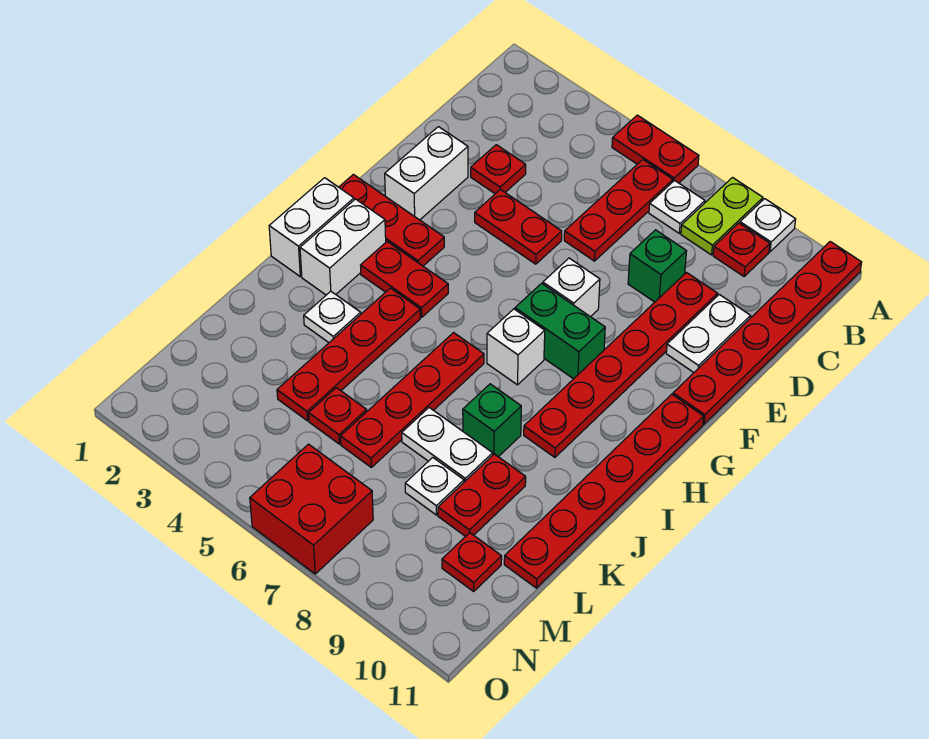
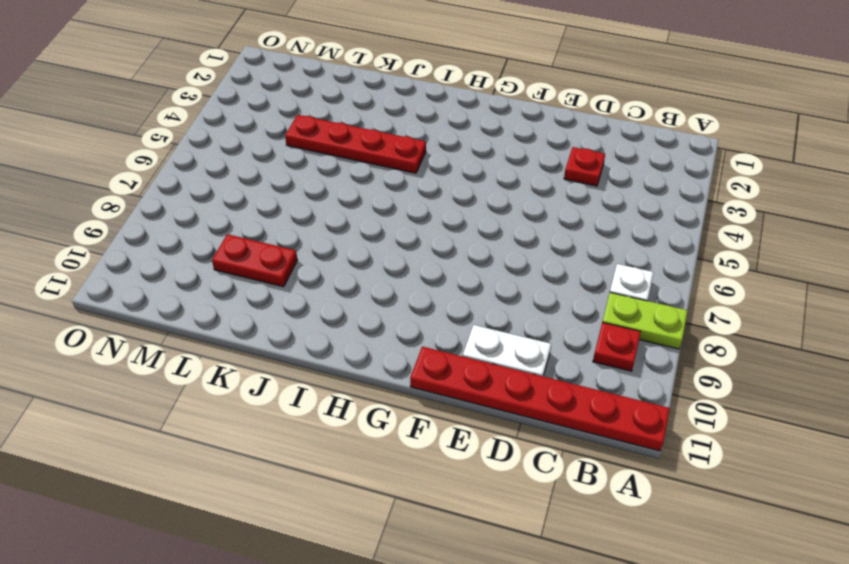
none -> red 1x2 plate [612,115,699,183]
none -> white 1x1 plate [740,199,796,252]
none -> red 1x3 plate [564,160,673,261]
none -> green 1x1 brick [628,230,687,302]

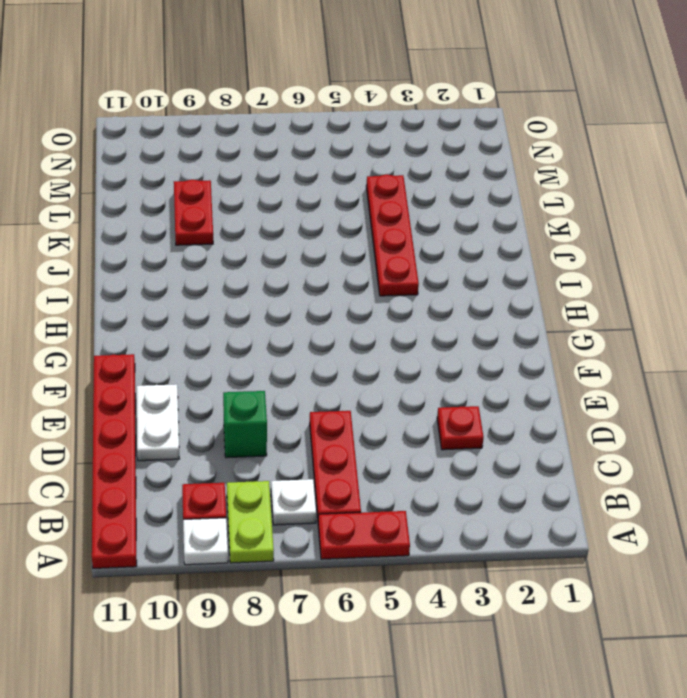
none -> red 1x6 plate [524,273,718,457]
none -> white 1x2 brick [385,127,468,220]
none -> red 1x2 plate [475,190,562,264]
none -> white 1x1 brick [543,258,600,317]

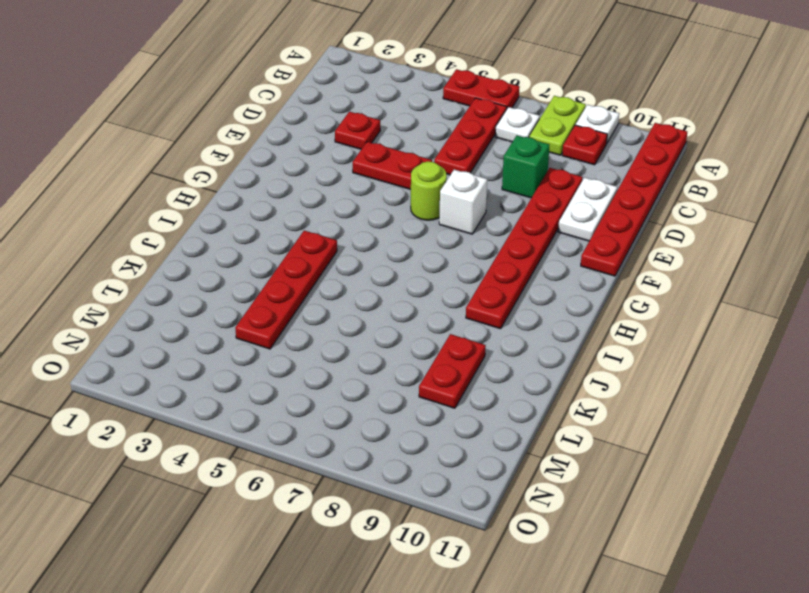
lime 1x1 round brick [411,161,447,220] -> none
none -> white 1x2 brick [385,127,468,220]
none -> red 1x3 plate [339,174,444,266]
none -> green 1x2 brick [515,283,605,379]
none -> red 1x6 plate [504,394,704,588]

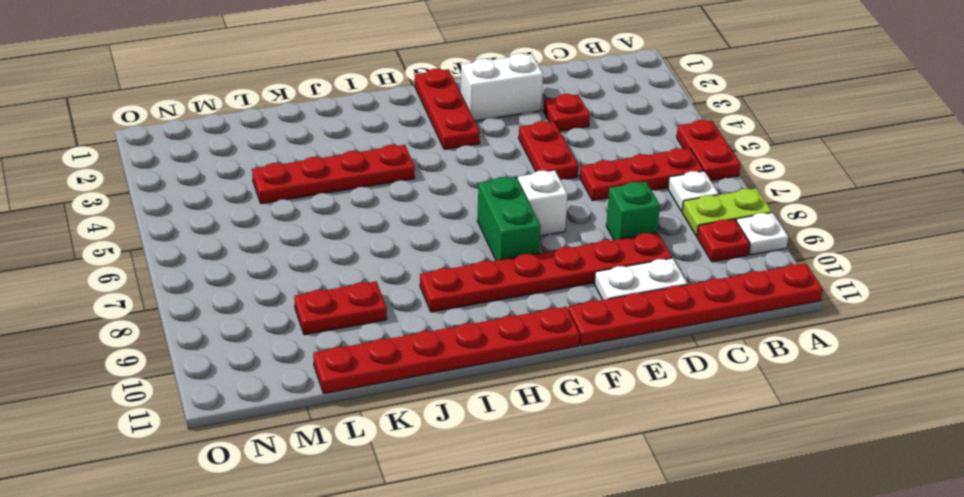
none -> white 1x2 brick [269,178,354,276]
none -> white 1x2 brick [300,199,386,295]
none -> red 1x2 plate [360,242,448,317]
none -> white 1x1 brick [487,309,545,385]

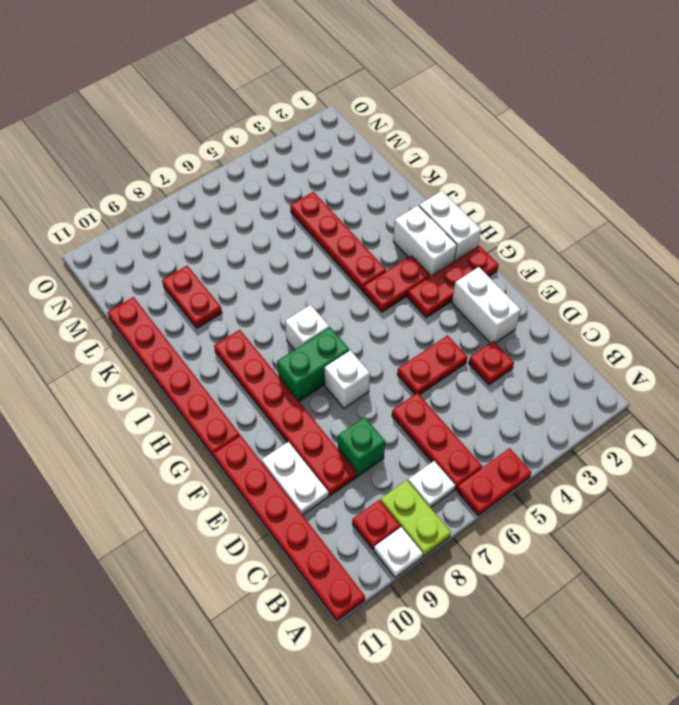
none -> red 1x4 plate [341,333,484,467]
none -> white 1x1 plate [304,291,361,342]
none -> green 1x1 brick [463,384,521,457]
none -> white 1x2 plate [402,408,493,482]

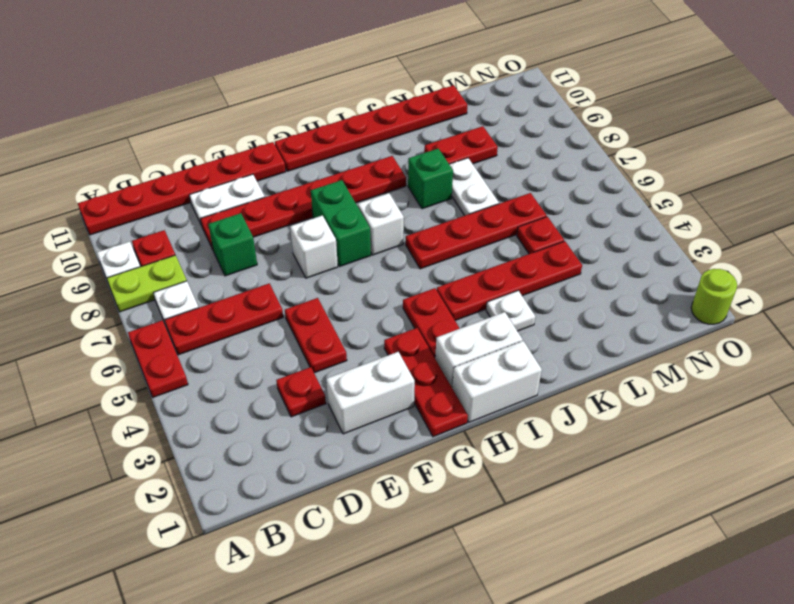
lime 1x1 round brick [691,269,737,324] -> none
none -> white 1x1 plate [405,458,464,515]
none -> red 1x1 plate [442,533,502,591]
none -> red 2x2 brick [250,444,373,574]

